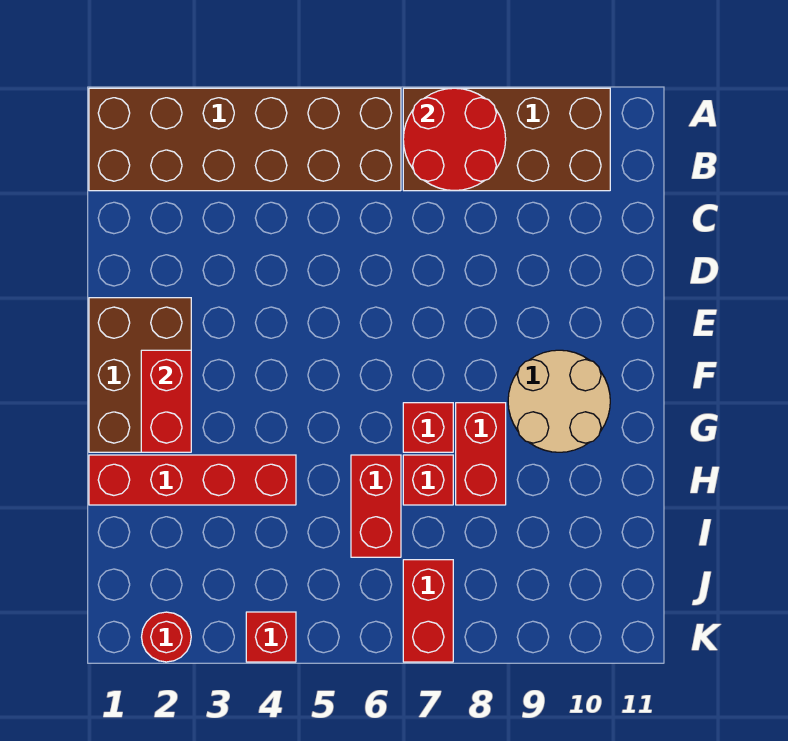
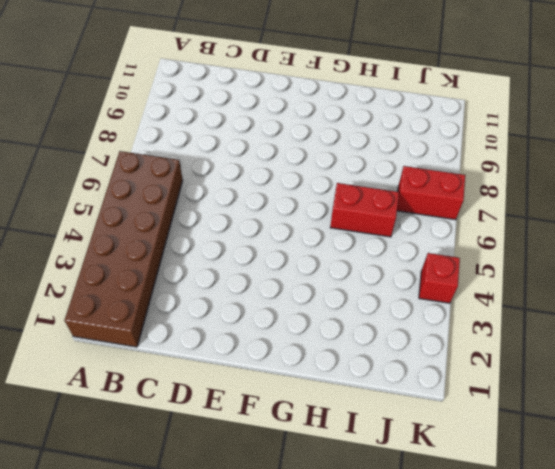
none -> brown 2x4 brick [403,88,610,191]
none -> brown 2x3 brick [89,298,191,452]
none -> tan 2x2 round brick [508,350,610,452]

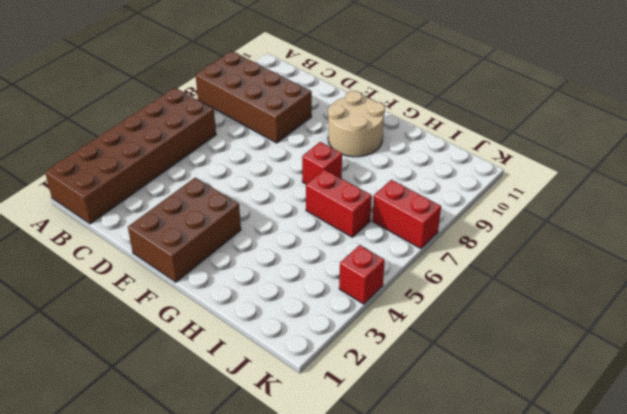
brown 2x4 brick [196,51,312,143] -> brown 2x4 brick turned to [403,88,610,191]
brown 2x3 brick [128,178,241,282] -> brown 2x3 brick turned to [89,298,191,452]
none -> red 1x2 brick [456,403,506,505]
none -> red 1x4 brick [89,455,296,505]
none -> red 1x1 brick [403,455,453,505]

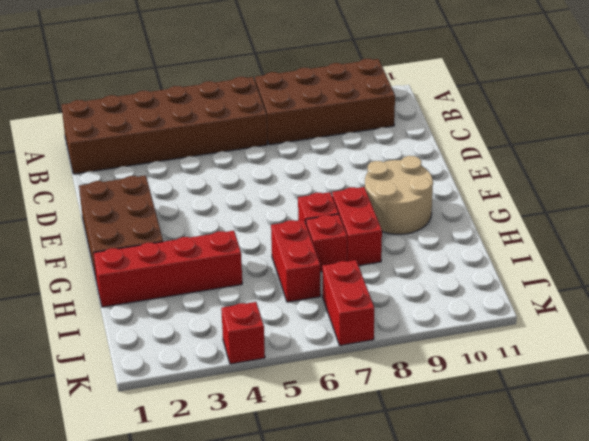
none -> red 1x1 round brick [142,612,191,662]
none -> red 2x2 round brick [403,88,506,191]
none -> red 1x2 brick [141,350,191,452]

